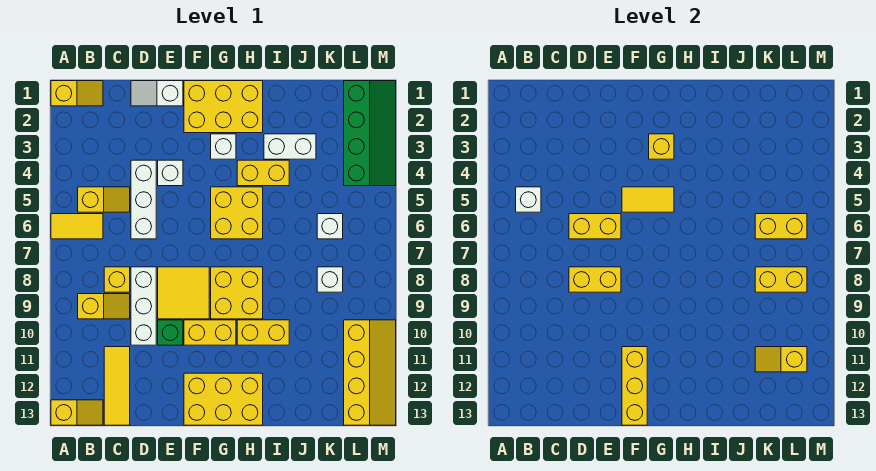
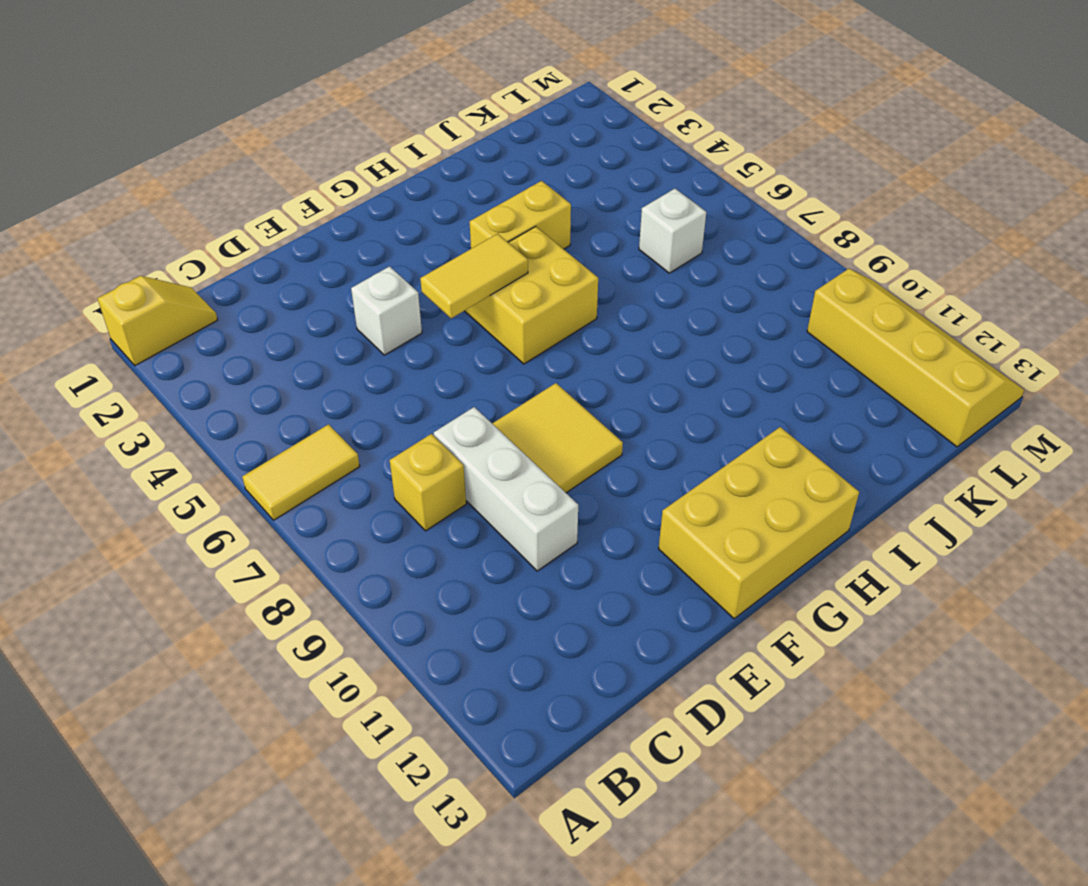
none -> yellow 1x2 slope [51,400,103,425]
none -> yellow 1x2 slope [78,187,130,212]
none -> yellow 1x2 slope [78,294,130,319]
none -> yellow 1x3 tile [104,347,130,425]

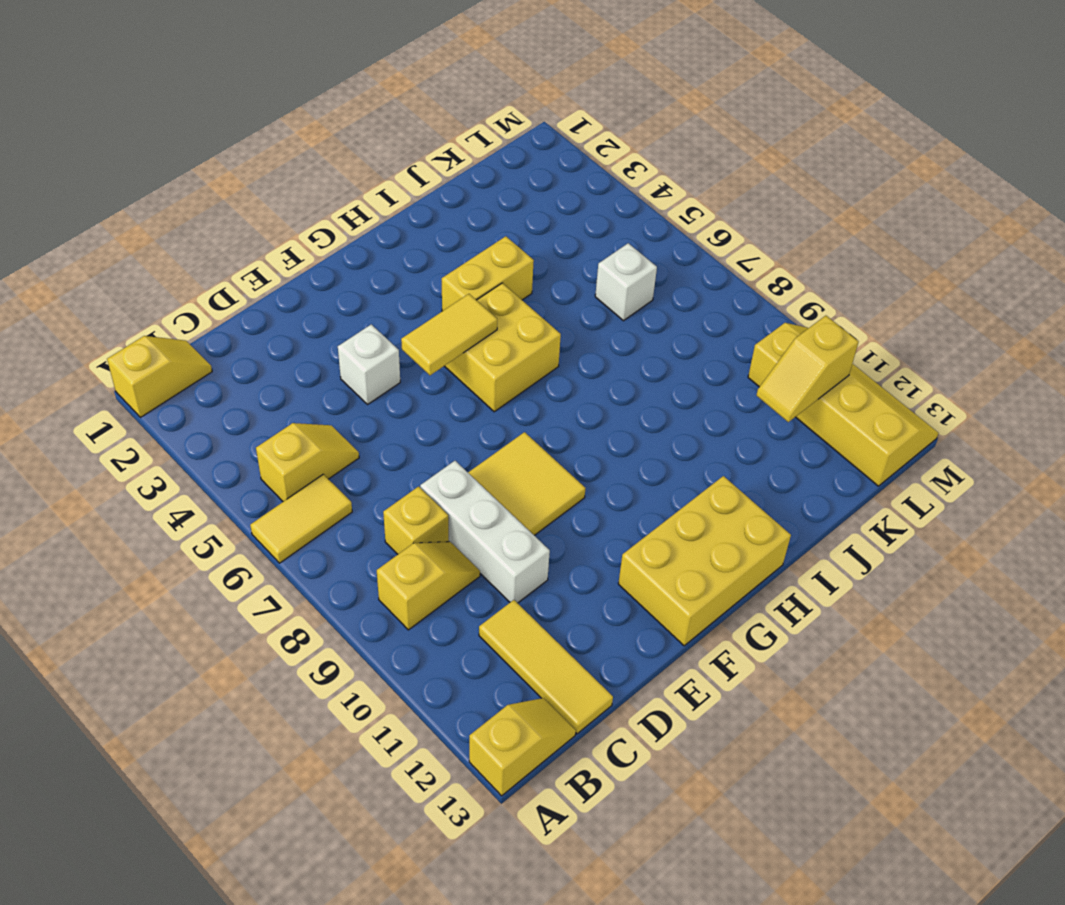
none -> white 1x2 slope [131,81,183,106]
none -> white 1x3 brick [131,160,156,239]
none -> green 1x1 brick [158,320,183,345]
none -> yellow 2x3 brick [184,81,263,133]

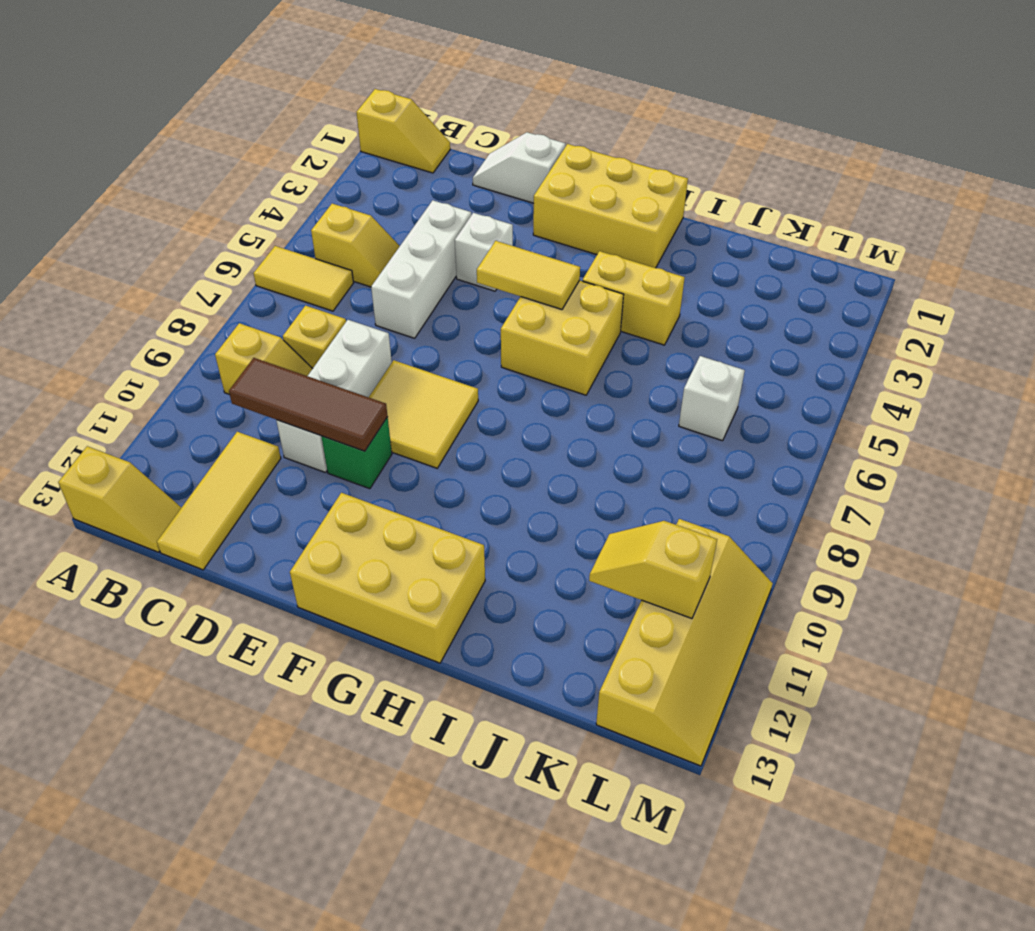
brown 1x3 tile [229,358,388,451] -> none
none -> yellow 1x2 brick [184,320,236,345]
none -> white 1x1 brick [211,134,236,159]
none -> yellow 2x2 brick [211,267,263,319]
none -> yellow 1x2 brick [237,320,289,345]

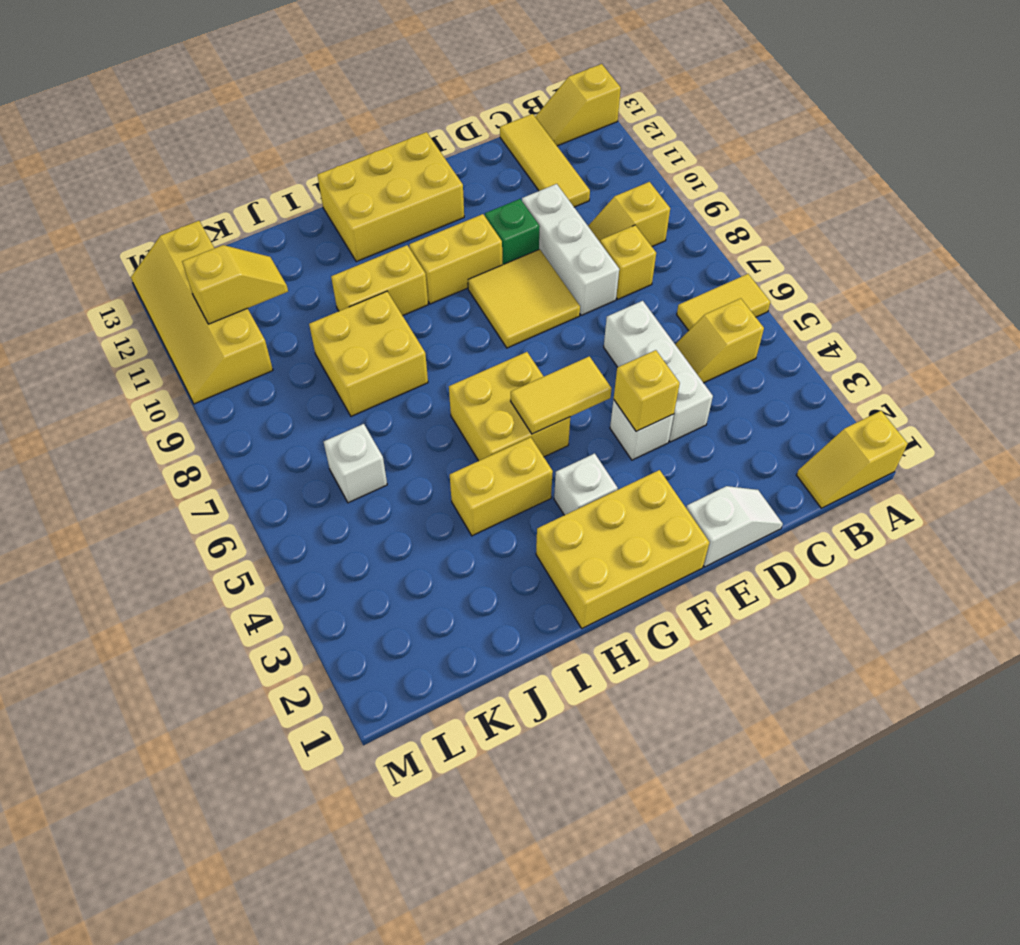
yellow 1x1 brick [614,350,680,431] -> yellow 1x1 brick moved to [649,134,674,159]
yellow 2x2 brick [309,291,428,416] -> yellow 2x2 brick moved to [211,267,263,319]
none -> white 1x2 brick [264,134,316,159]
none -> white 1x1 brick [317,267,343,292]
none -> green 2x4 slope [344,81,396,186]
none -> white 1x1 brick [516,187,541,212]

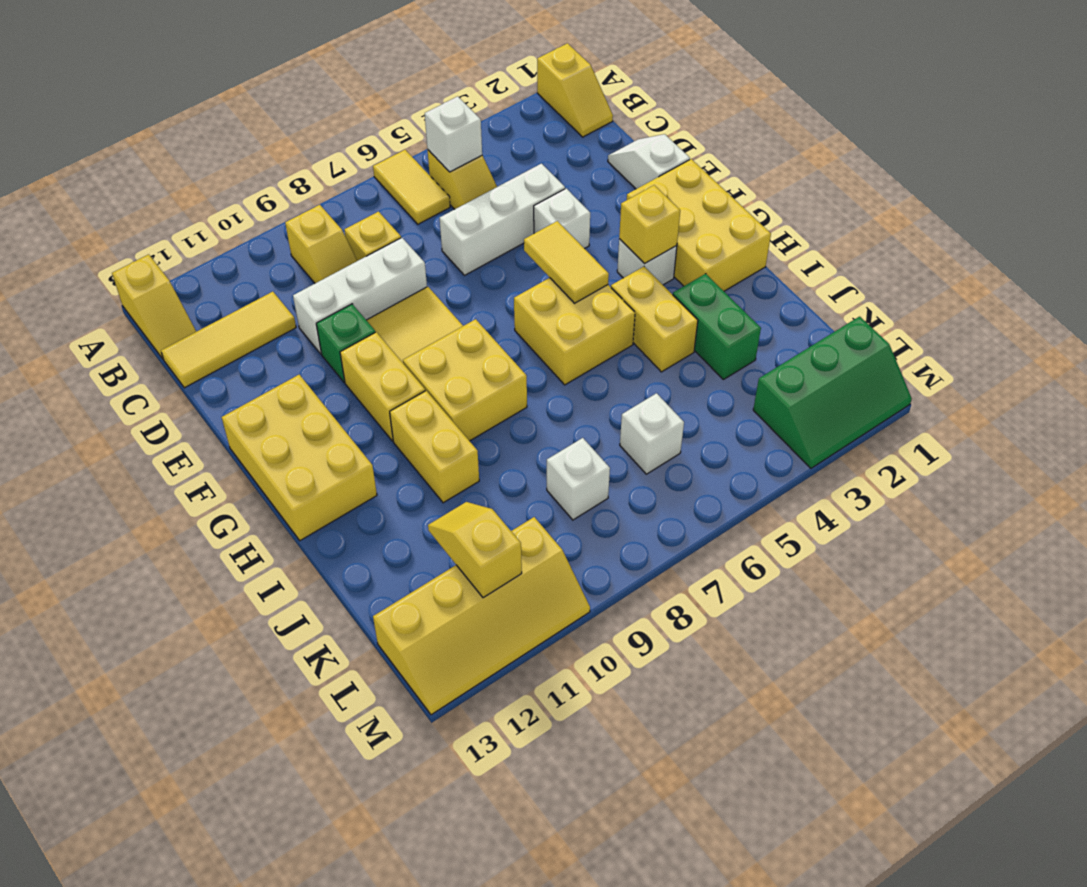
green 1x2 brick [673,274,761,380] -> white 1x2 brick [264,134,316,159]
green 2x3 slope [753,317,912,468] -> green 2x4 slope [344,81,396,186]
none -> yellow 1x2 brick [569,214,621,239]
none -> yellow 1x2 brick [569,267,621,292]
none -> yellow 1x3 brick [622,347,647,425]
none -> yellow 1x2 brick [755,214,807,239]

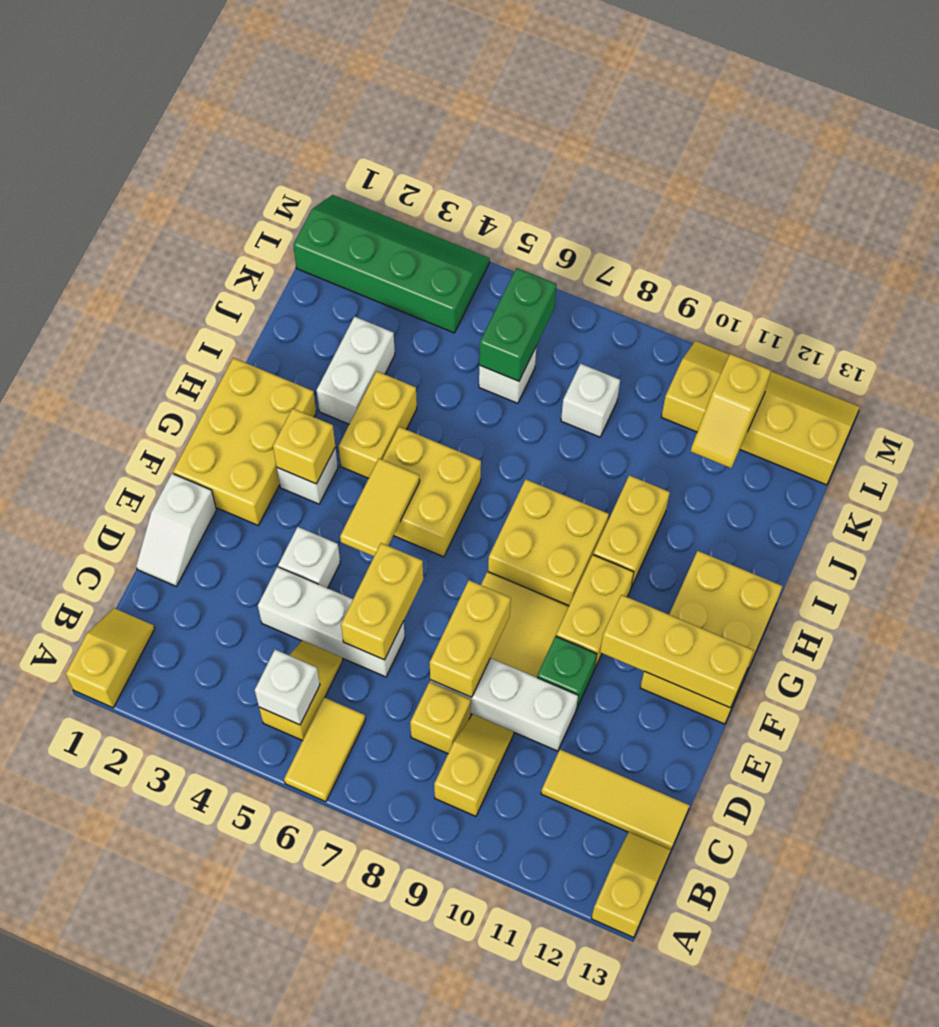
green 1x2 brick [479,268,557,381] -> yellow 1x2 brick [755,214,807,239]
none -> yellow 1x2 brick [755,267,807,292]

